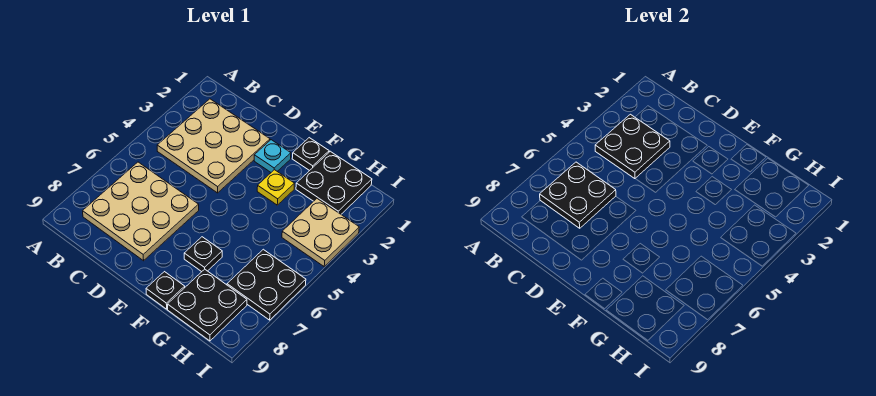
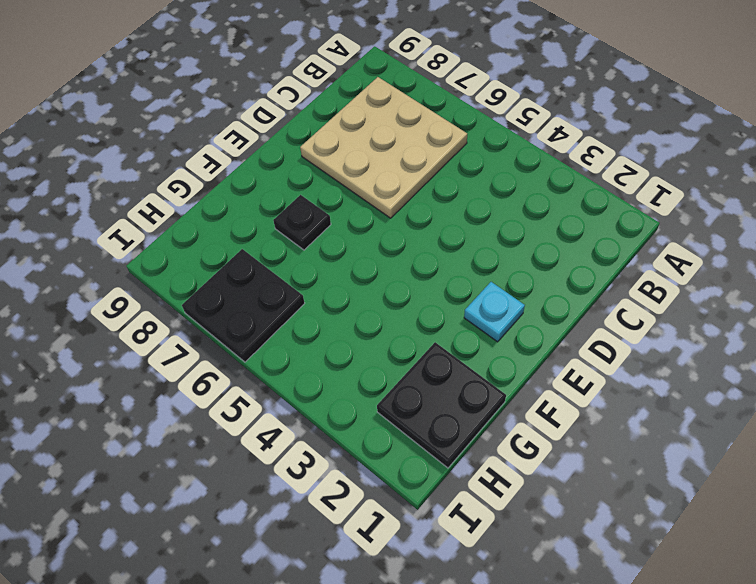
none -> tan 3x3 plate [157,99,270,193]
none -> black 1x1 plate [292,138,329,171]
none -> yellow 1x1 plate [257,170,294,205]

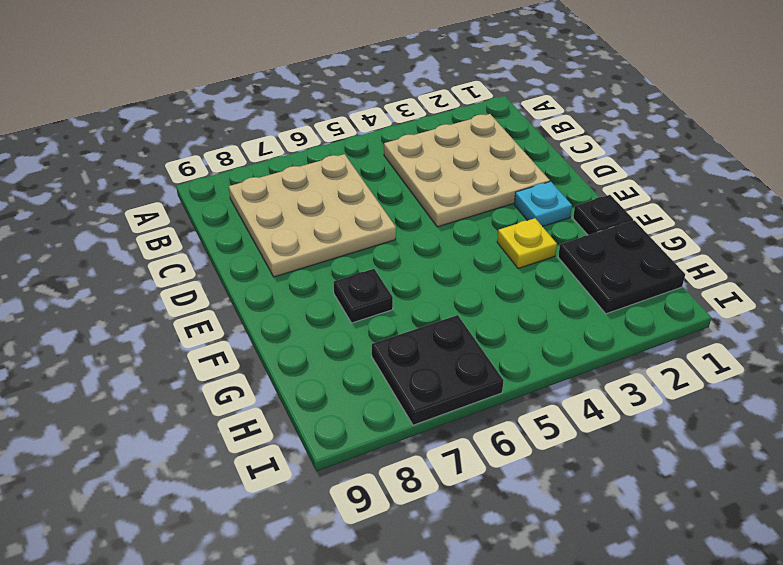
none -> black 1x1 plate [146,272,185,309]
none -> black 2x2 plate [168,269,247,341]
none -> tan 2x2 plate [282,199,359,266]

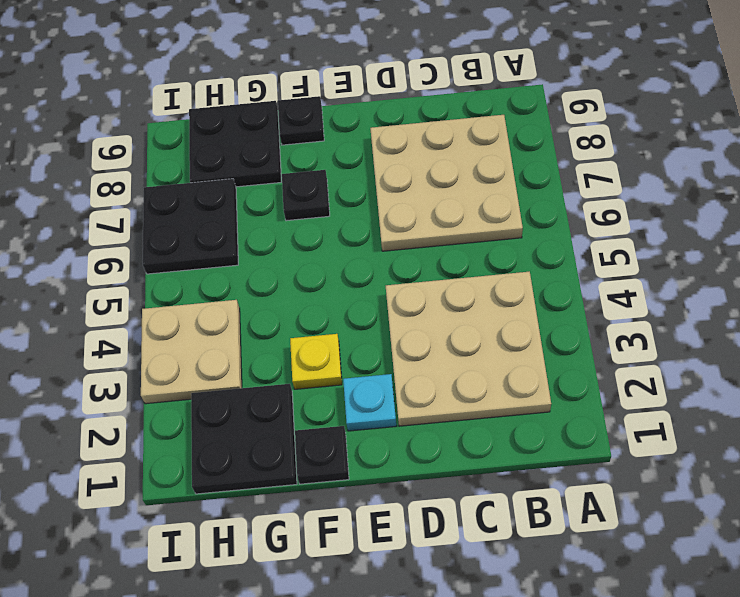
none -> black 2x2 plate [595,114,670,179]
none -> black 2x2 plate [540,162,616,228]

